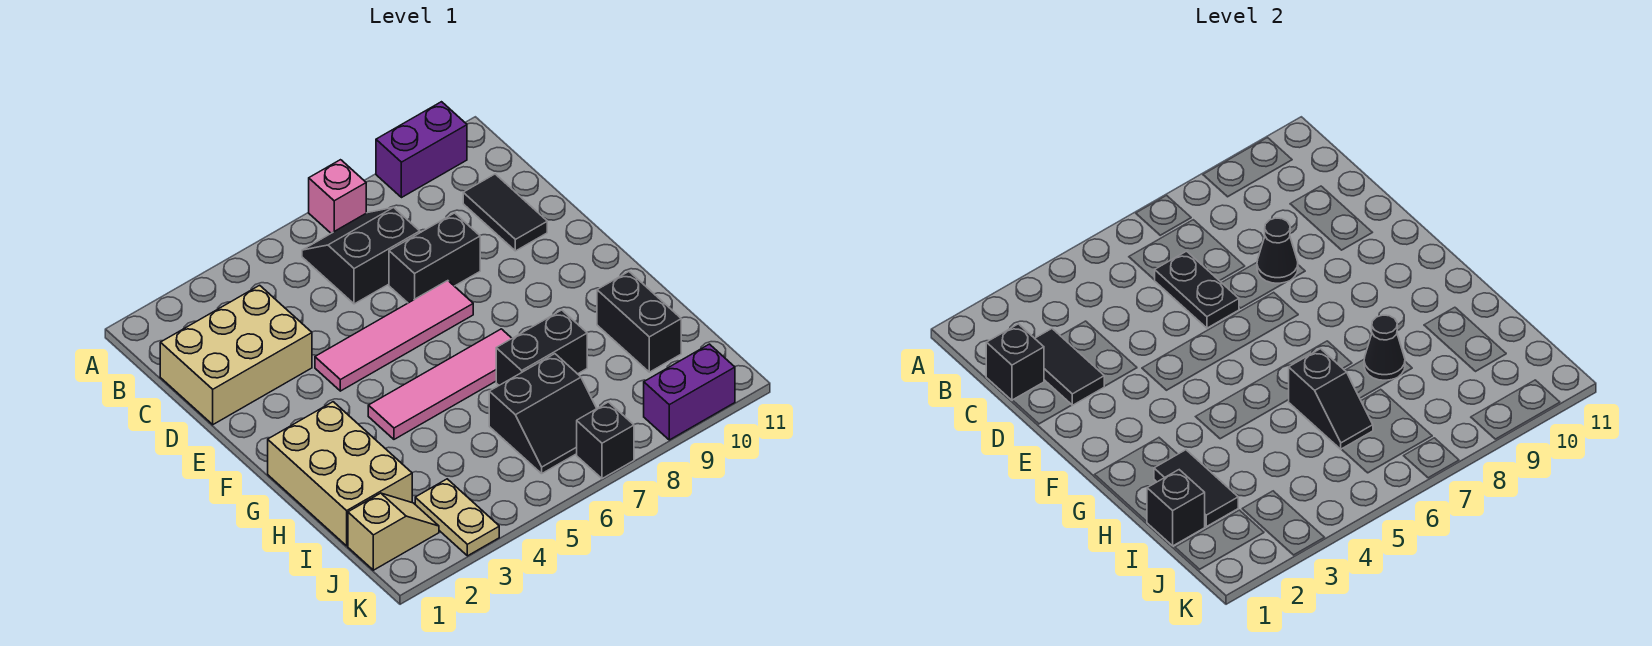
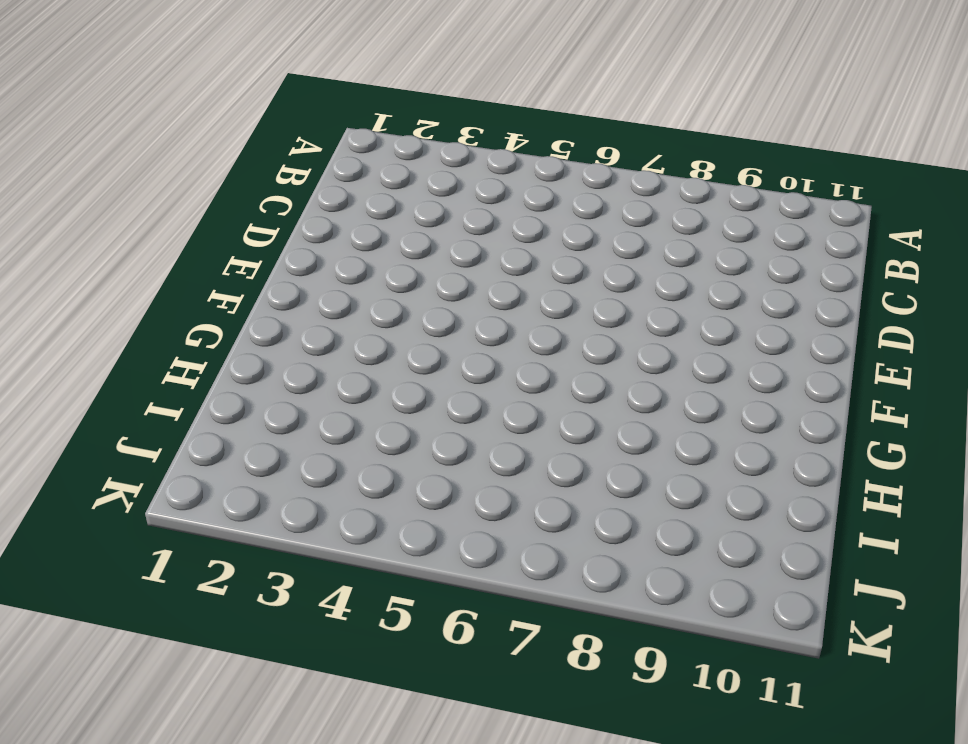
none -> pink 1x1 brick [309,160,366,233]
none -> purple 1x2 brick [376,102,467,198]
none -> black 2x2 slope [302,207,420,304]

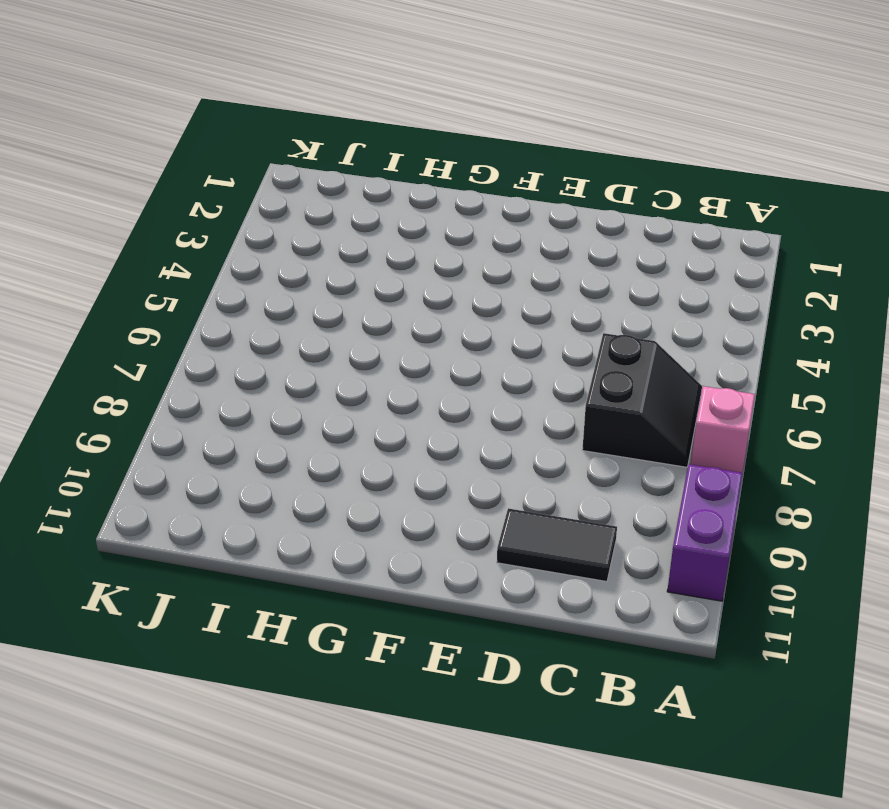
none -> tan 2x3 brick [160,285,312,425]
none -> black 1x2 brick [389,213,480,303]
none -> pink 1x4 tile [315,281,473,391]

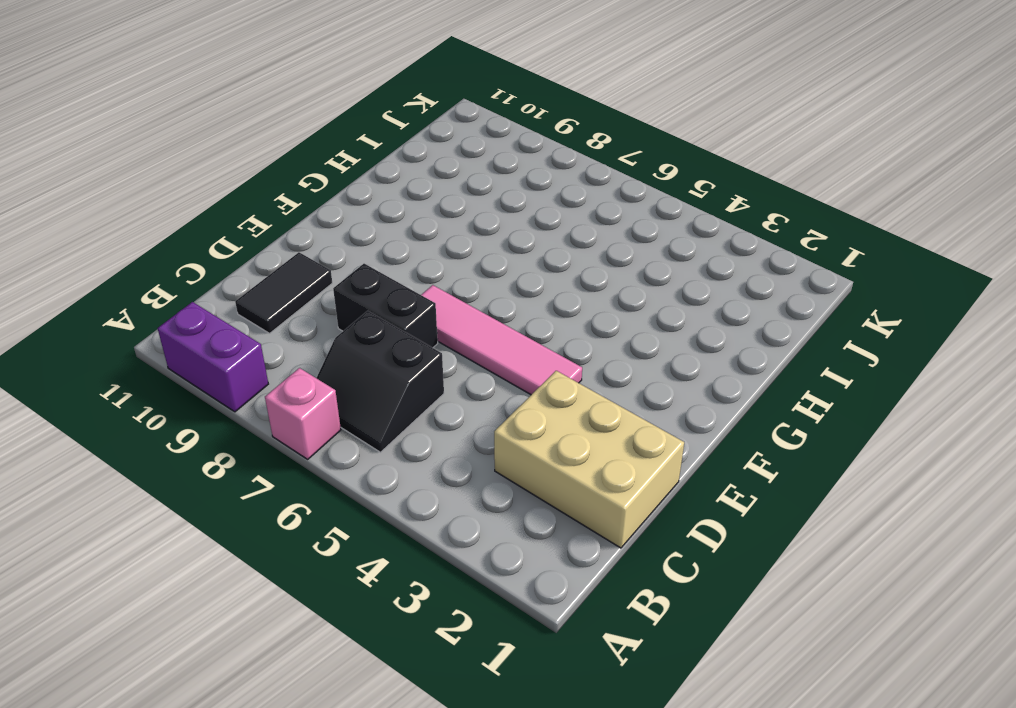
none -> tan 2x3 brick [268,402,412,546]
none -> pink 1x4 tile [368,329,512,439]
none -> black 1x2 brick [496,310,587,385]

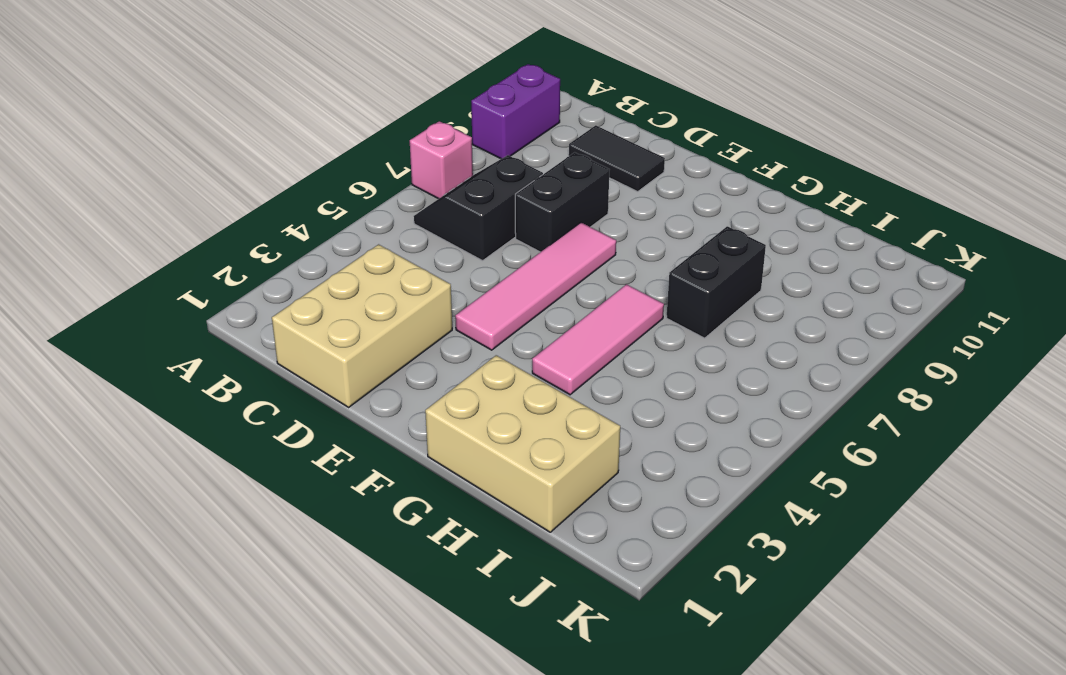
pink 1x3 tile [532,284,664,395] -> pink 1x4 tile [368,329,512,439]
none -> black 1x2 brick [597,272,681,372]
none -> black 2x2 slope [489,354,597,474]
none -> tan 1x2 slope [348,493,439,570]

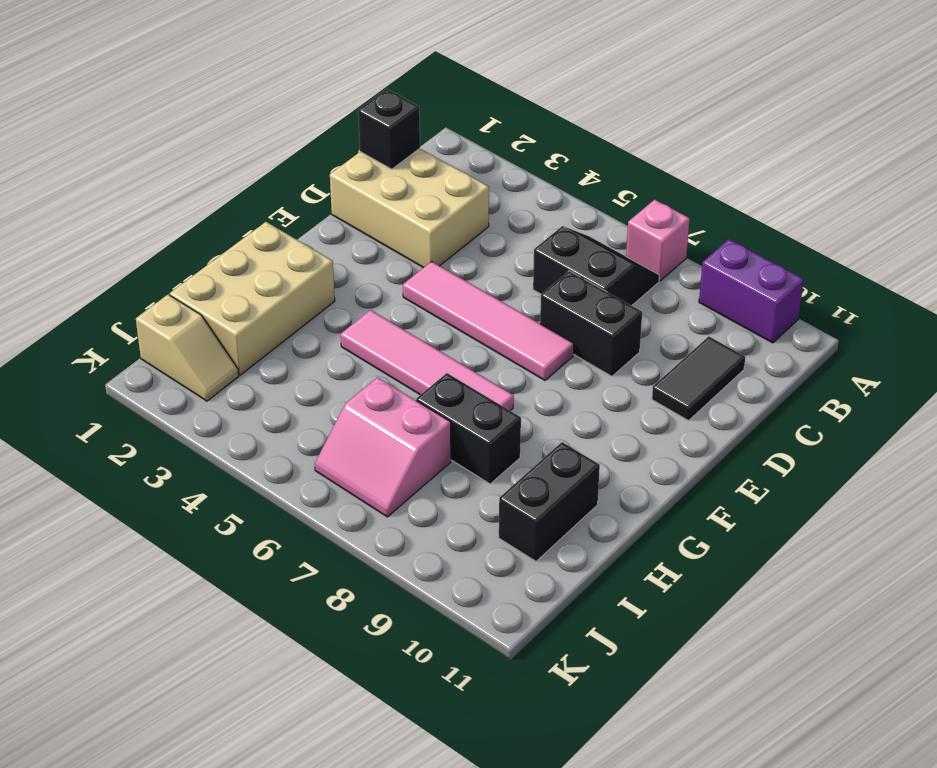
pink 2x2 slope [315,377,451,517] -> black 2x2 slope [489,354,597,474]
none -> tan 1x2 plate [415,479,499,556]
none -> black 1x1 brick [577,402,634,479]
none -> purple 1x2 brick [644,344,735,440]

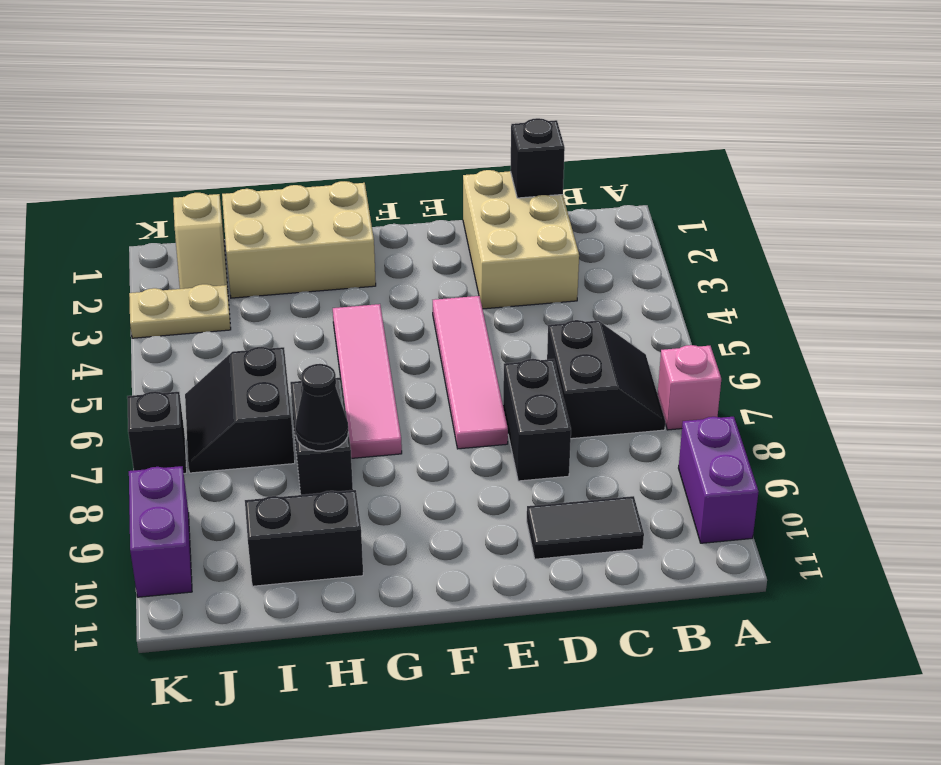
none -> black 1x2 tile [1035,329,1104,405]
none -> black 1x2 plate [1155,251,1239,328]
none -> black 1x1 cone [1257,218,1298,283]

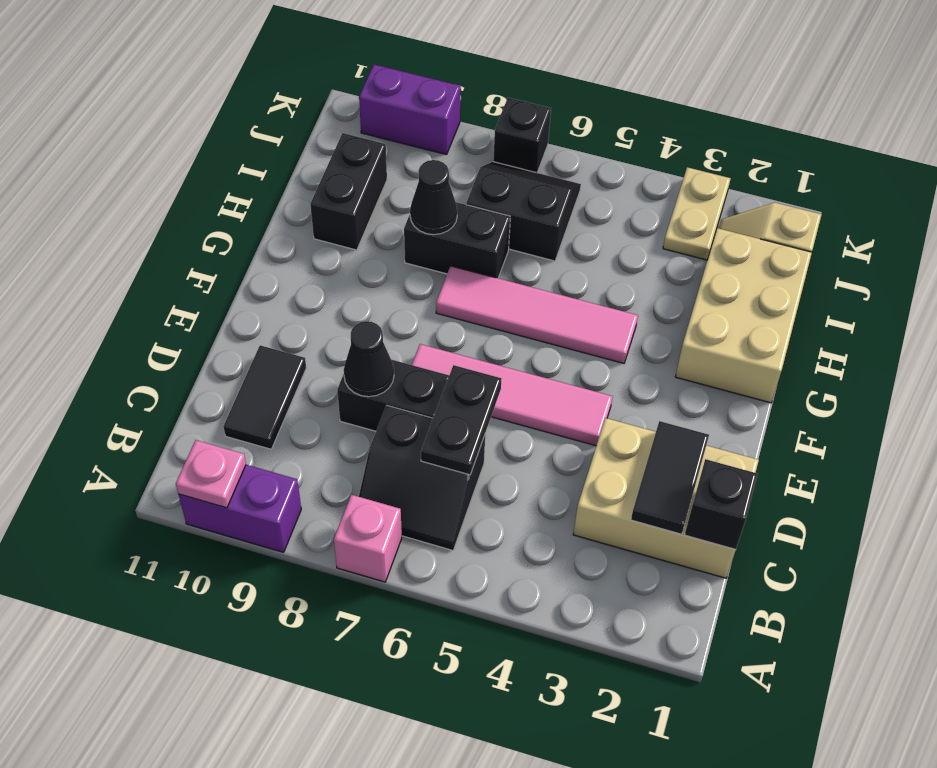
pink 1x1 plate [176,440,246,508] -> none
none -> black 1x2 tile [1154,450,1238,527]
none -> black 1x2 slope [1288,349,1373,449]
none -> black 1x1 brick [1147,470,1205,546]

